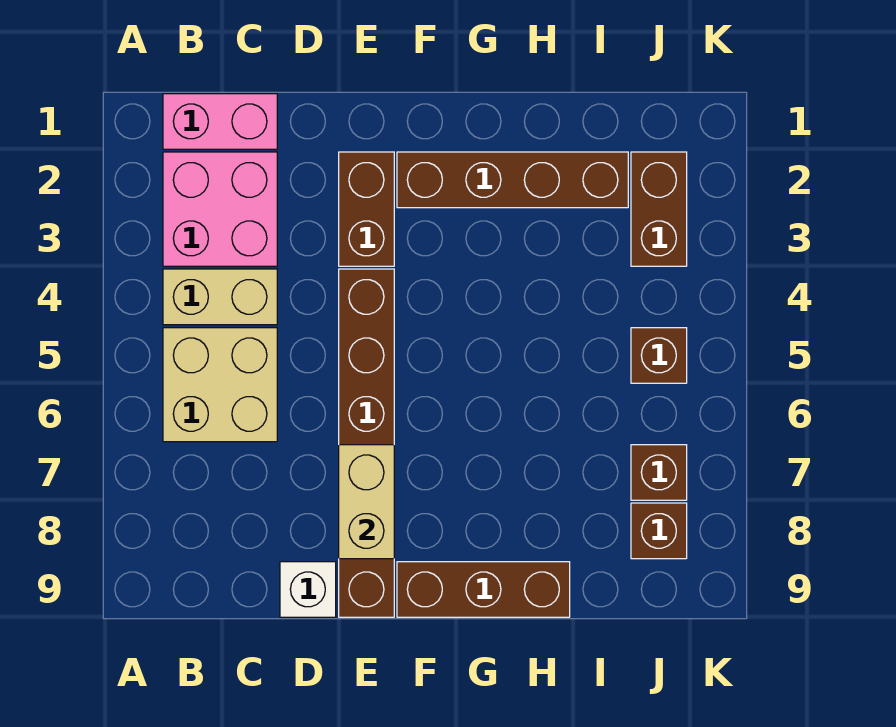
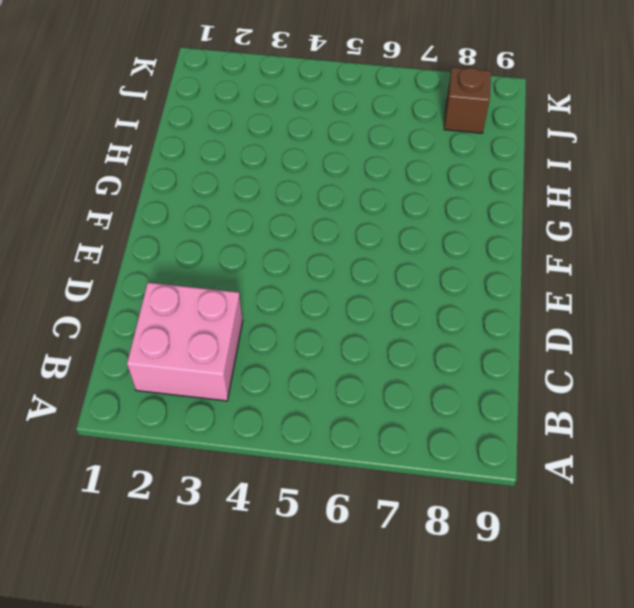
none -> pink 1x2 brick [163,94,277,149]
none -> tan 1x2 brick [163,269,277,325]
none -> tan 2x2 brick [163,328,277,442]

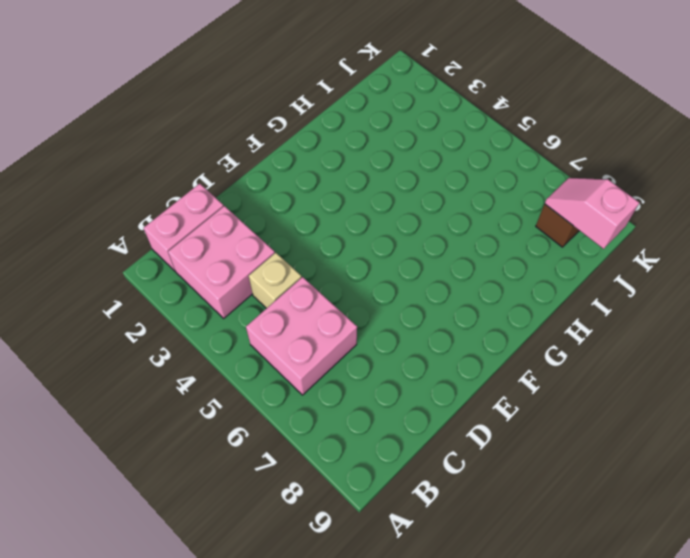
pink 2x2 brick [246,277,357,395] -> tan 2x2 brick [163,328,277,442]
tan 1x1 brick [249,253,301,308] -> tan 1x2 brick [163,269,277,325]
pink 1x2 slope [545,178,639,249] -> none
none -> white 1x1 brick [280,562,336,617]
none -> brown 1x2 brick [339,152,394,266]
none -> brown 1x6 brick [339,269,394,617]

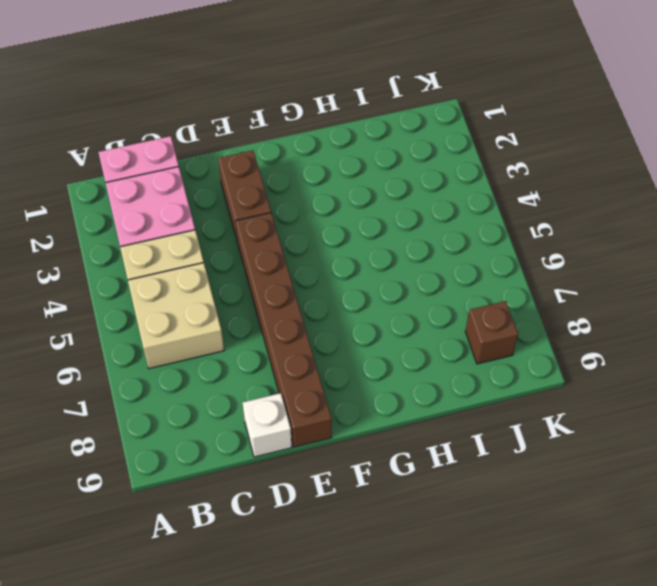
none -> brown 1x4 brick [397,152,628,208]
none -> brown 1x3 brick [397,562,570,617]
none -> brown 1x2 brick [631,152,687,266]

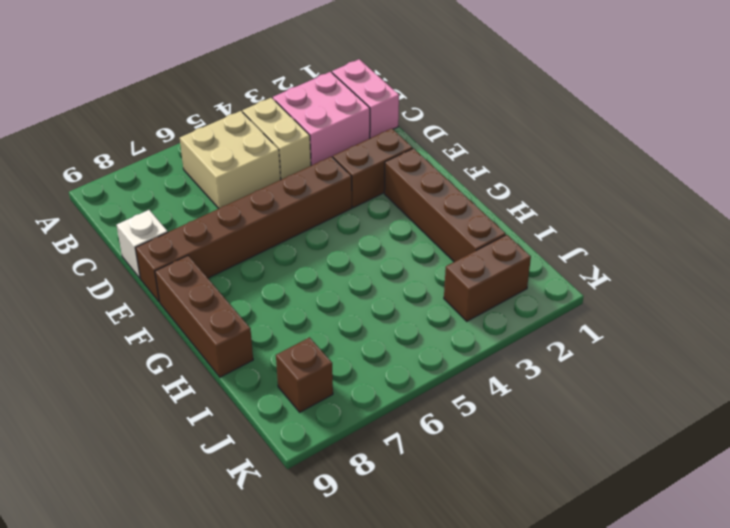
none -> brown 1x1 brick [631,328,687,383]
none -> brown 1x1 brick [631,445,687,500]
none -> tan 1x2 brick [339,445,394,559]

